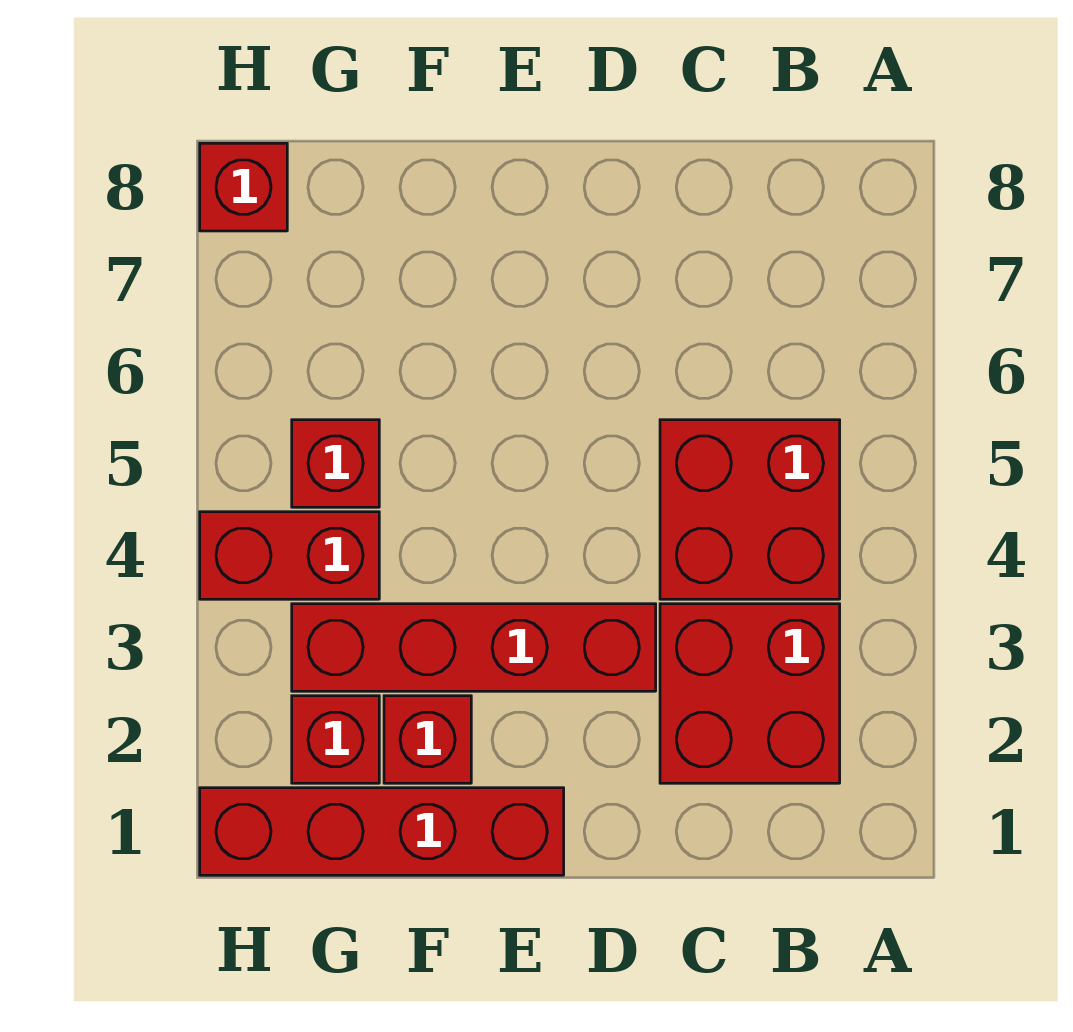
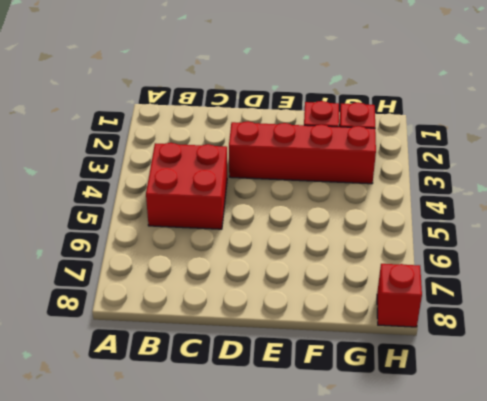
none -> red 2x2 brick [660,604,840,783]
none -> red 1x4 brick [200,788,564,875]

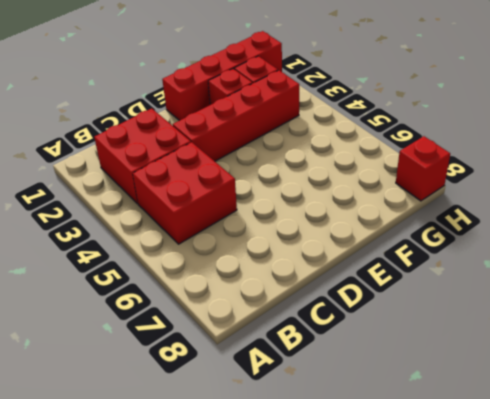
none -> red 1x2 brick [200,512,379,599]
none -> red 1x1 brick [292,420,379,507]

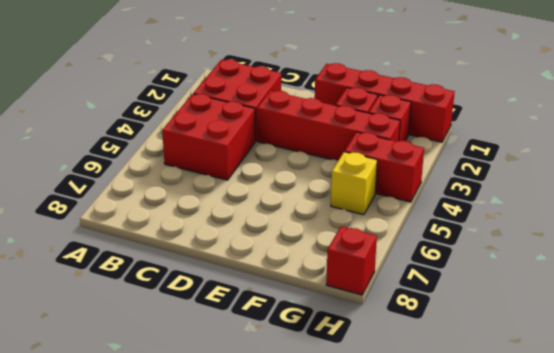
yellow 1x1 brick [331,152,377,215] -> red 1x1 brick [292,420,379,507]

